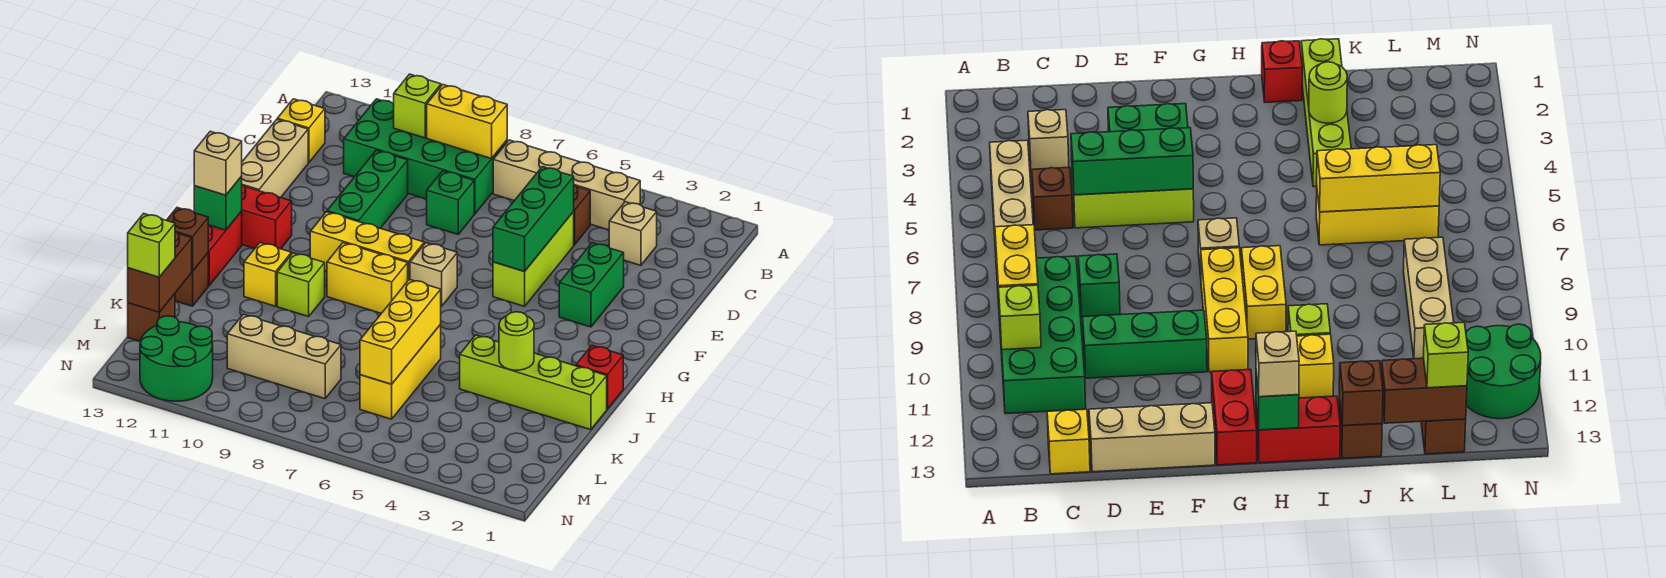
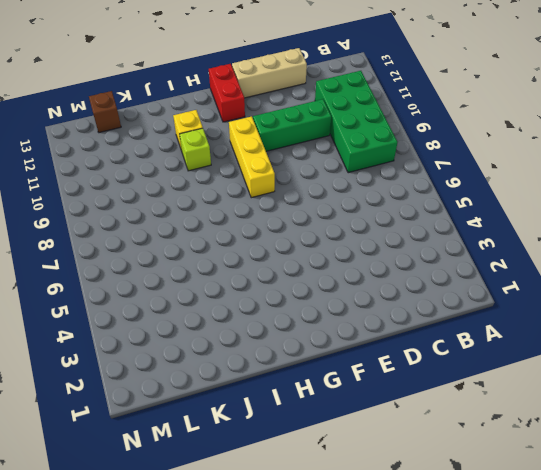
none -> tan 1x4 brick [493,140,640,230]
none -> tan 1x1 brick [609,202,657,265]
none -> brown 1x1 brick [573,185,590,245]
none -> yellow 1x1 brick [277,99,325,163]

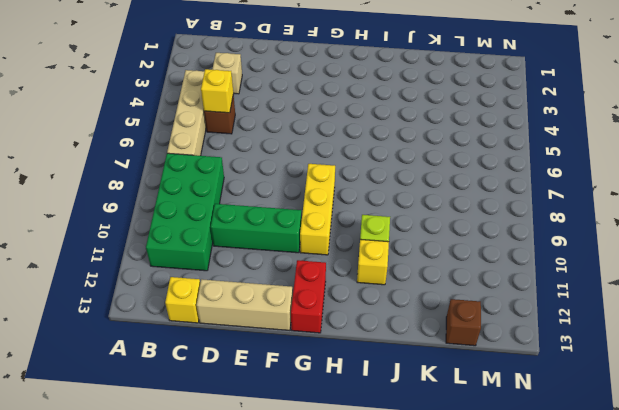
yellow 1x1 brick [201,69,233,113] -> none
none -> lime 1x3 brick [493,212,574,306]
none -> green 1x1 brick [427,171,474,234]
none -> green 1x2 brick [559,243,624,327]
none -> tan 1x1 brick [410,243,457,306]

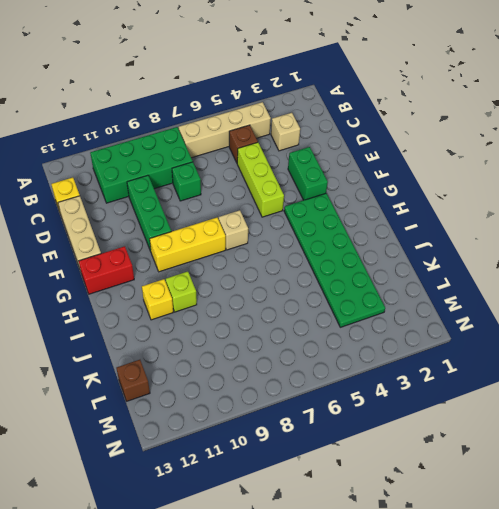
green 2x6 plate [284,193,385,327] -> lime 1x4 brick [460,335,607,430]
none -> yellow 1x2 brick [327,243,408,313]
none -> red 1x2 brick [208,211,242,286]
none -> red 1x1 brick [576,345,623,409]
none -> yellow 1x3 brick [360,325,441,419]

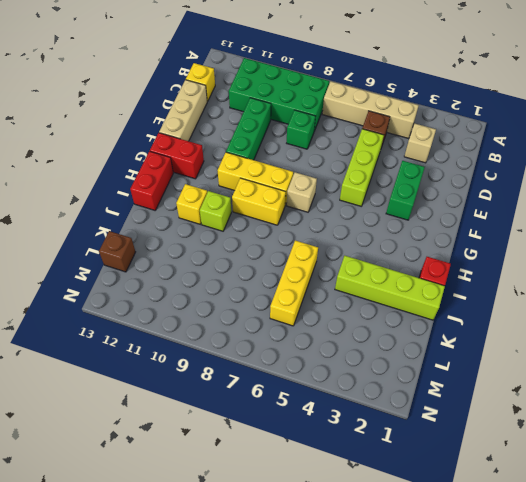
none -> brown 1x1 brick [175,253,208,306]
none -> tan 1x3 brick [227,314,341,399]
none -> green 2x2 round brick [140,316,213,401]
none -> yellow 1x2 brick [427,85,507,158]

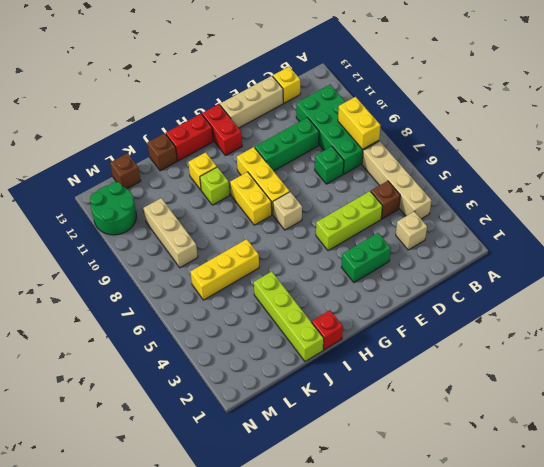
none -> lime 1x1 brick [394,74,441,138]
none -> green 1x3 brick [493,167,574,271]
none -> green 1x1 brick [194,176,242,230]
none -> lime 1x1 round brick [499,312,534,370]

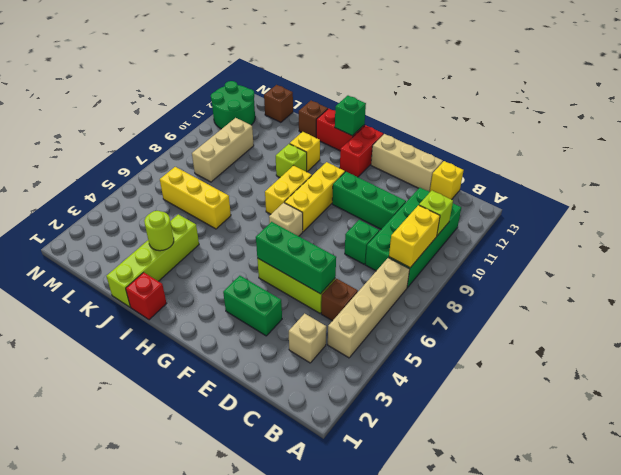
none -> yellow 1x3 brick [360,279,441,384]
none -> brown 1x1 brick [167,208,208,271]
none -> brown 1x2 brick [128,232,192,312]
none -> tan 1x1 brick [194,131,242,195]

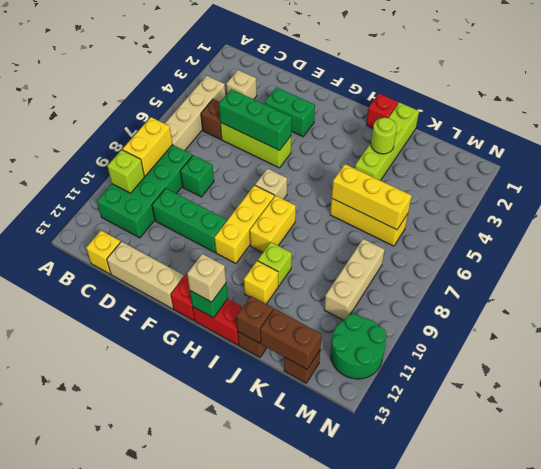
none -> lime 1x1 brick [128,214,175,277]

